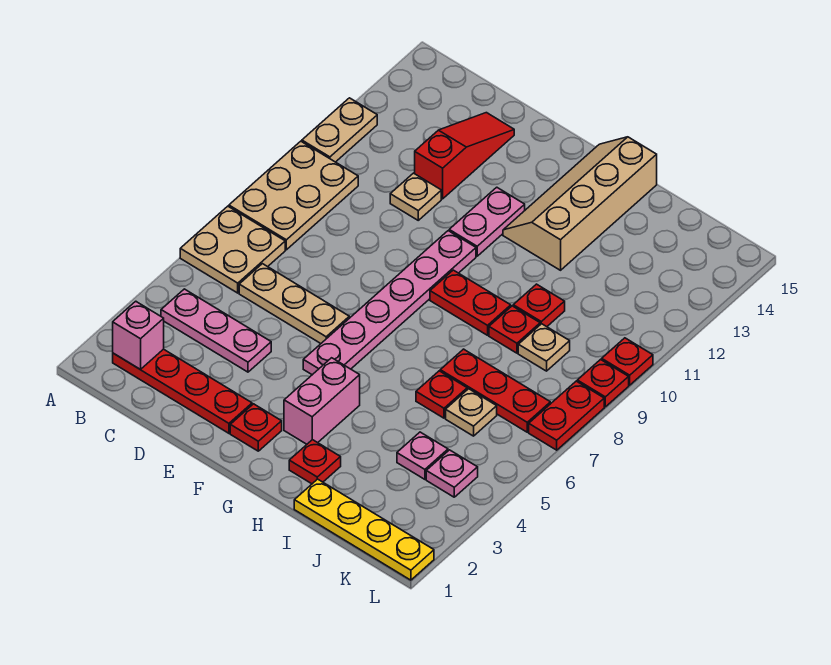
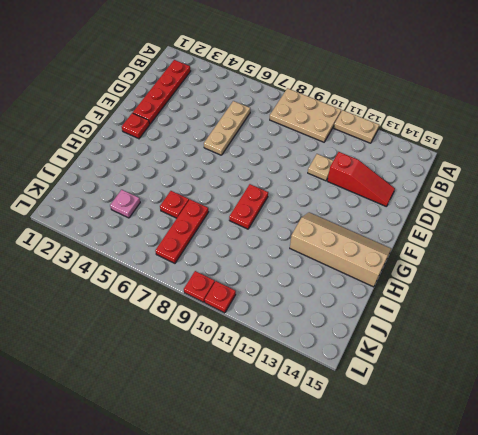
none -> tan 2x2 plate [180,206,285,293]
none -> pink 1x3 plate [161,289,271,372]
none -> pink 1x6 plate [303,231,476,375]

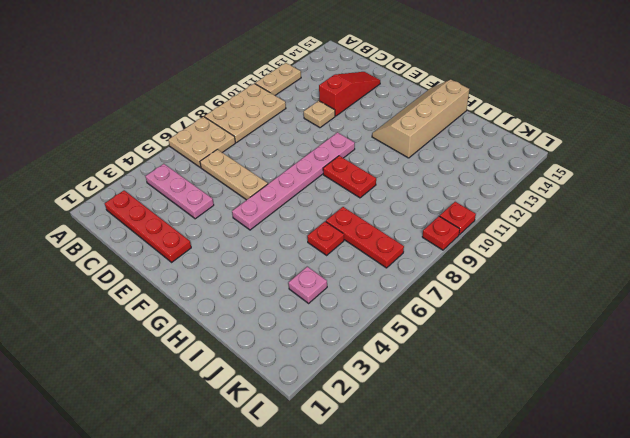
none -> red 1x1 plate [230,404,282,451]
none -> pink 1x2 plate [449,187,525,256]
none -> pink 1x2 brick [284,358,360,444]

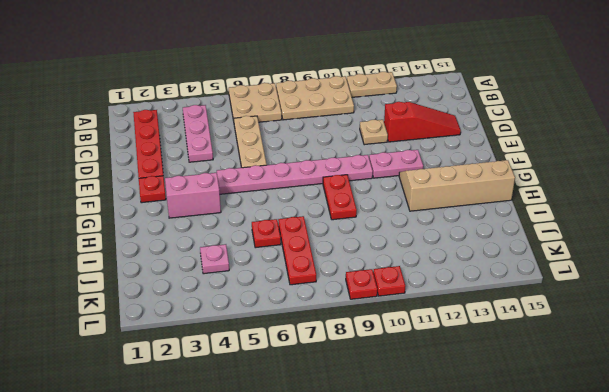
none -> red 1x1 plate [289,440,341,484]
none -> yellow 1x4 plate [294,479,434,580]
none -> red 1x1 plate [489,306,540,353]

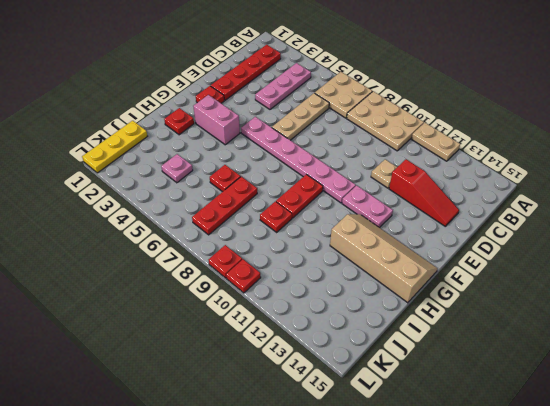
yellow 1x3 plate [82,121,147,173] -> yellow 1x4 plate [294,479,434,580]
none -> red 1x1 plate [513,284,565,327]
none -> tan 1x1 plate [446,389,497,436]
none -> tan 1x1 plate [518,324,570,371]

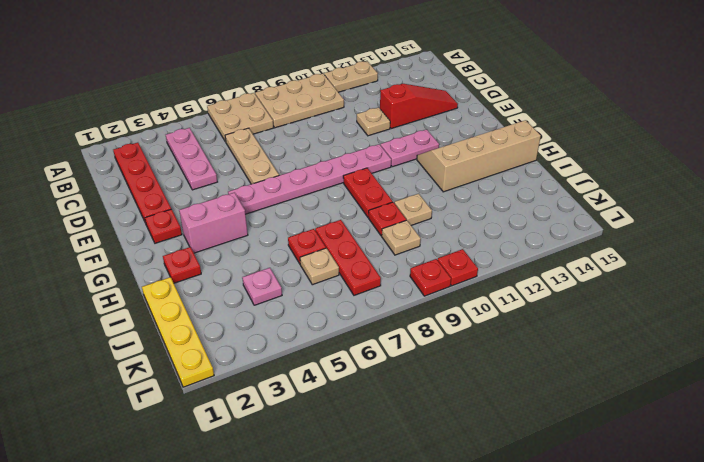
tan 1x1 plate [394,194,432,225] -> red 1x1 plate [513,284,565,327]
none -> pink 1x1 plate [426,450,478,497]
none -> red 1x2 plate [529,381,604,450]
none -> pink 1x1 brick [113,301,164,369]

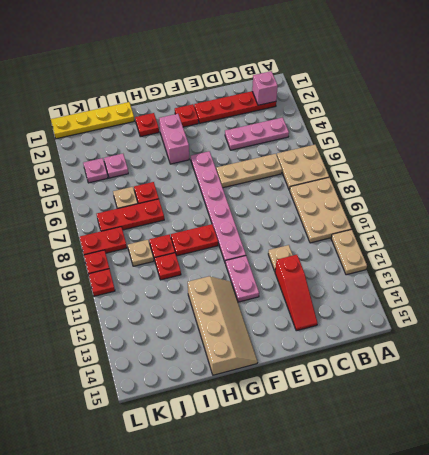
red 1x2 plate [80,227,127,255] -> red 1x2 plate turned to [529,381,604,450]

